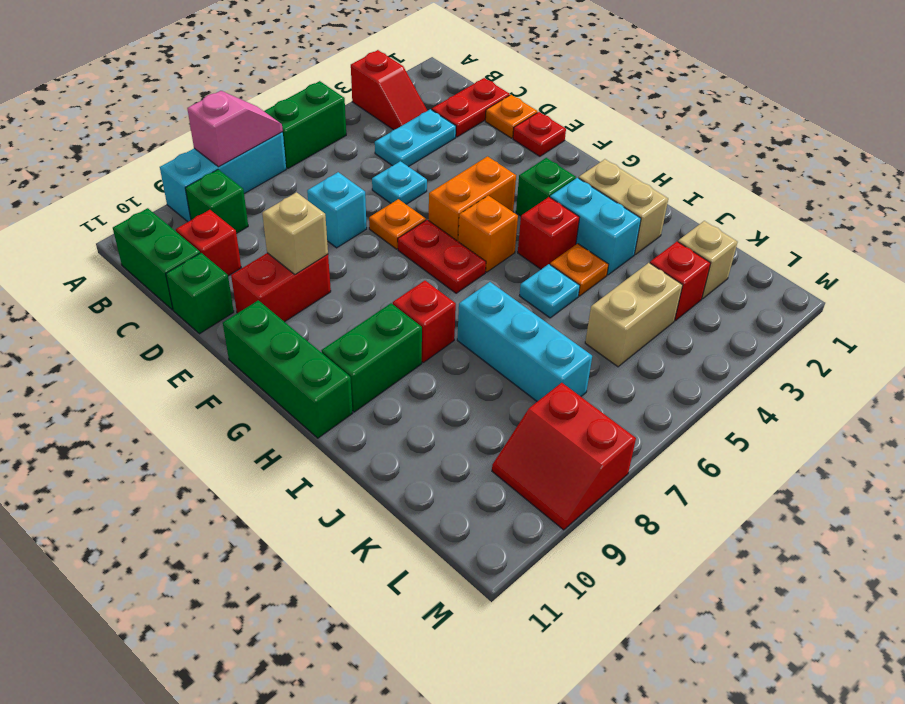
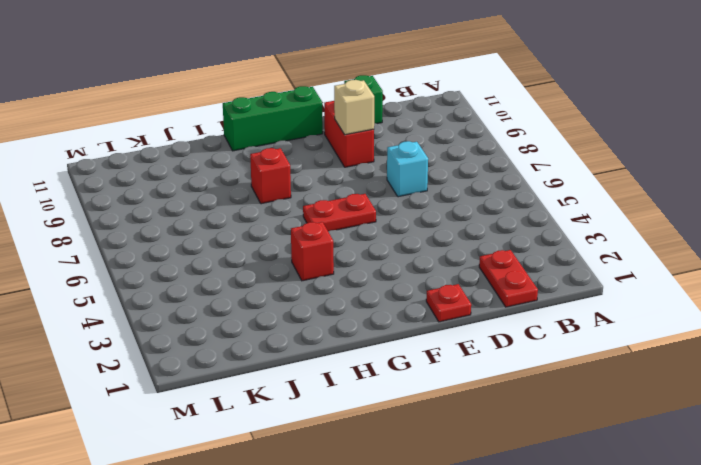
none -> red 1x2 slope [351,50,428,130]
none -> green 1x2 brick [264,81,346,168]
none -> cyan 1x3 brick [160,132,286,222]
none -> green 1x1 brick [185,170,248,234]

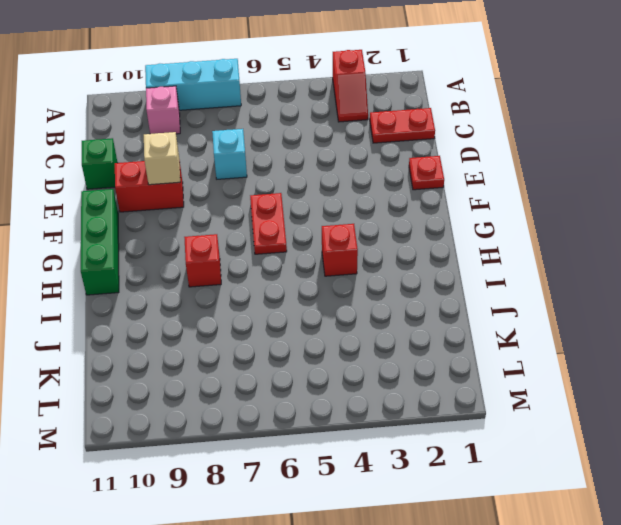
pink 1x1 brick [146,86,180,134] -> green 1x1 brick [185,170,248,234]
none -> green 1x2 brick [264,81,346,168]
none -> green 1x2 brick [113,208,200,310]
none -> cyan 1x2 plate [375,109,456,167]
none -> red 1x1 brick [176,210,241,276]

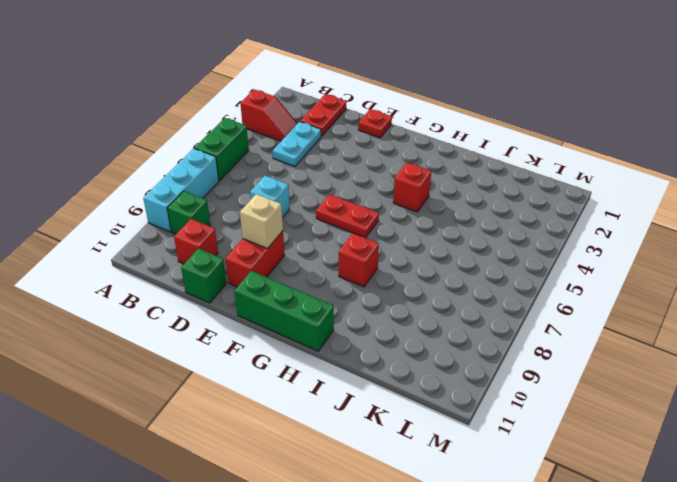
none -> green 1x2 brick [113,208,200,310]
none -> orange 1x1 plate [485,95,538,138]
none -> cyan 1x1 plate [372,161,427,204]
none -> orange 1x1 plate [369,199,426,249]

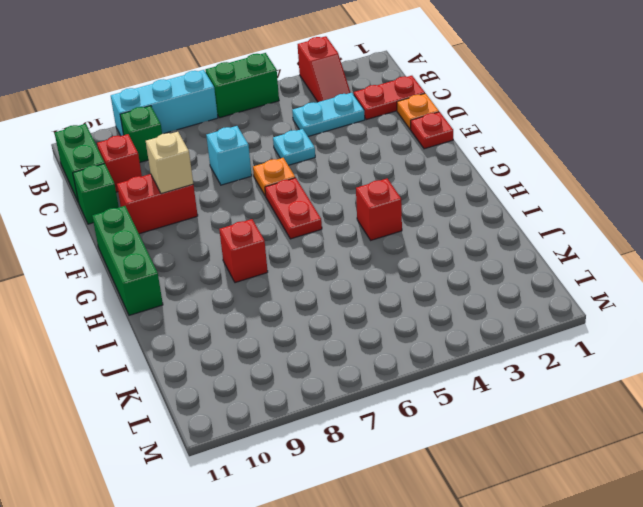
none -> orange 1x2 brick [429,156,516,241]
none -> green 1x1 brick [516,158,576,216]
none -> orange 1x1 brick [458,196,518,272]
none -> tan 1x2 brick [579,159,668,254]

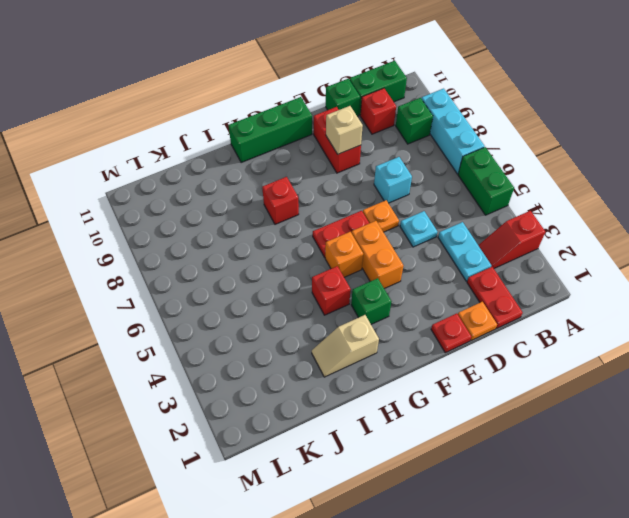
tan 1x2 slope [312,315,379,377] -> tan 1x2 brick [579,159,668,254]
none -> cyan 1x2 brick [550,178,641,275]
none -> green 1x2 brick [321,303,422,412]
none -> orange 1x1 plate [550,244,609,296]
none -> cyan 1x1 plate [519,264,580,318]

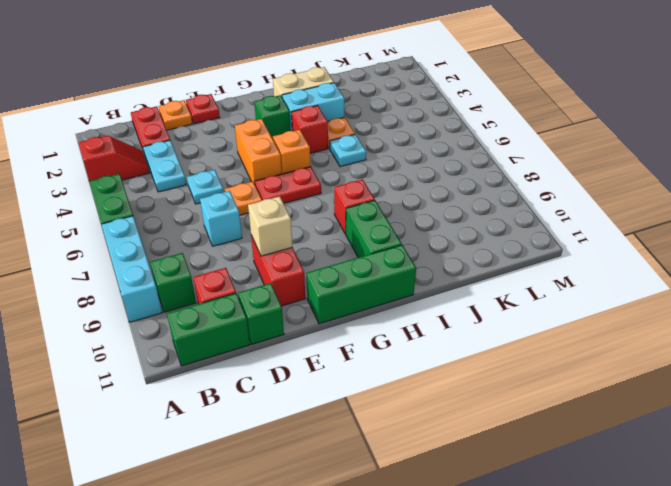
none -> cyan 1x3 brick [457,282,592,402]
none -> tan 1x1 brick [678,221,738,299]
none -> red 1x1 brick [650,242,711,321]
none -> tan 1x2 brick [585,263,683,367]

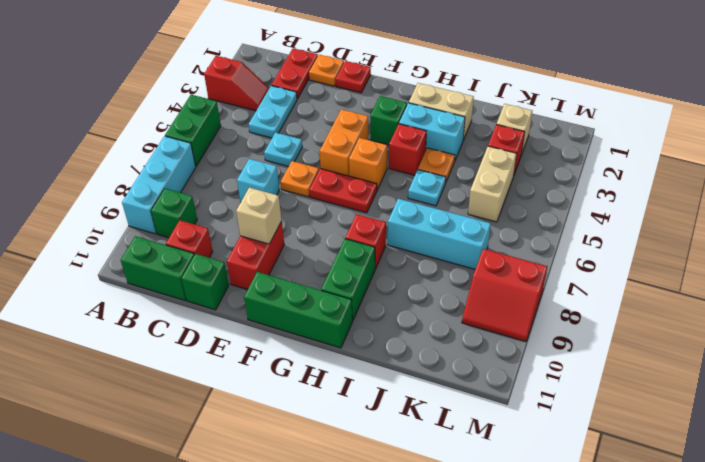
none -> pink 1x2 slope [187,91,283,167]

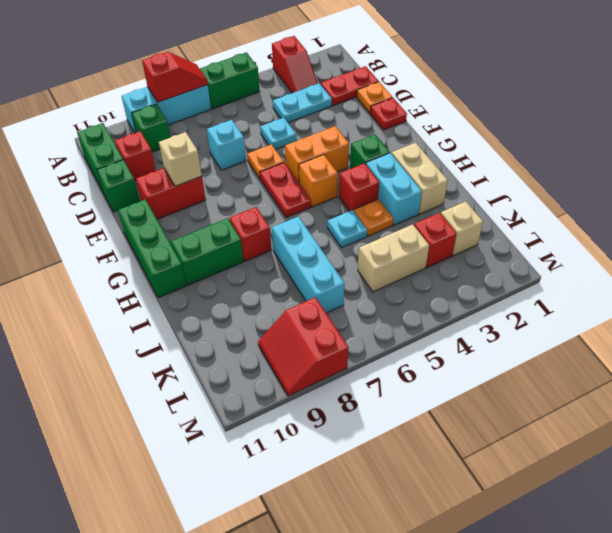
red 1x2 slope [142,52,208,102] -> pink 1x2 slope [187,91,283,167]

